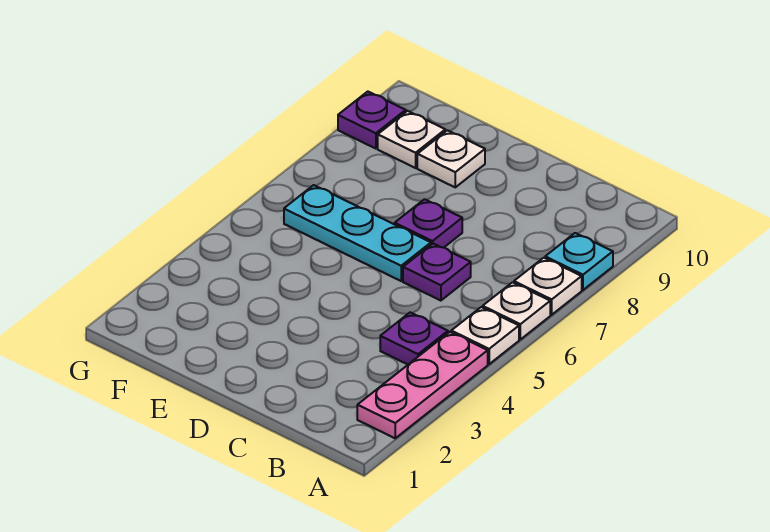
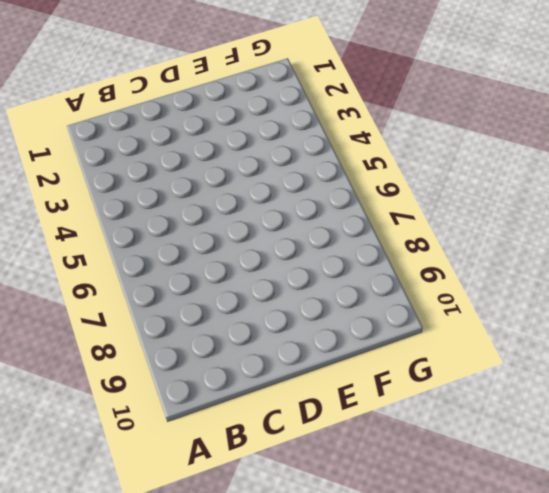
none -> pink 1x3 plate [357,332,488,438]
none -> white 1x1 plate [451,307,519,364]
none -> white 1x1 plate [483,282,550,339]

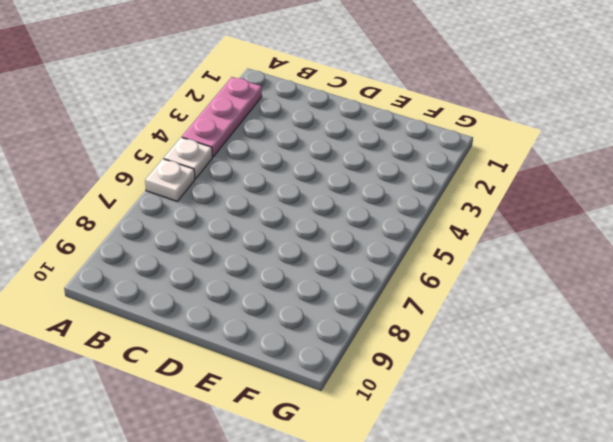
none -> white 1x1 plate [514,258,582,315]
none -> cyan 1x1 plate [545,233,613,290]
none -> purple 1x1 plate [380,312,448,364]

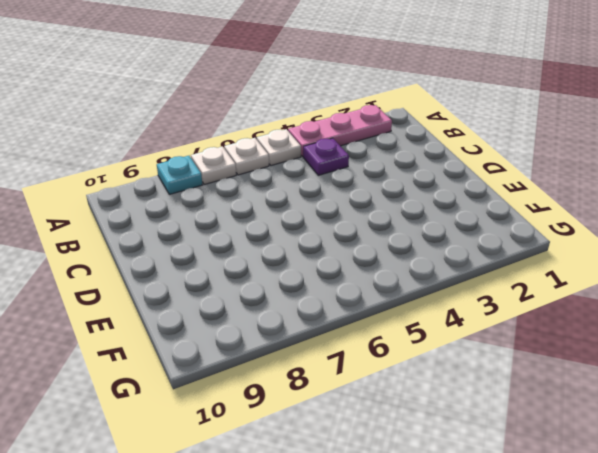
none -> purple 1x1 plate [403,244,471,301]
none -> cyan 1x3 plate [284,185,431,281]
none -> purple 1x1 plate [395,199,462,248]

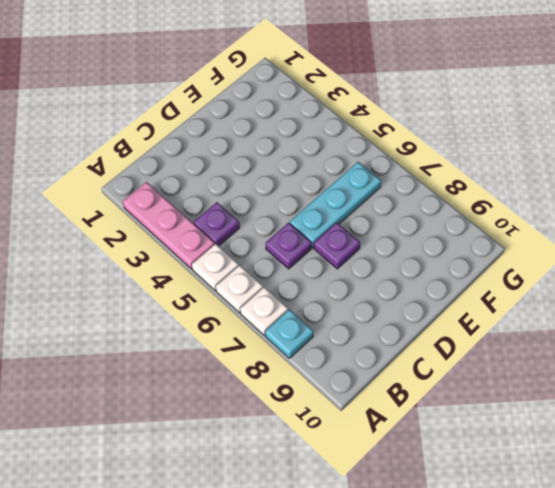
none -> white 1x1 plate [417,130,485,187]
none -> white 1x1 plate [378,111,445,168]
none -> purple 1x1 plate [338,92,406,149]

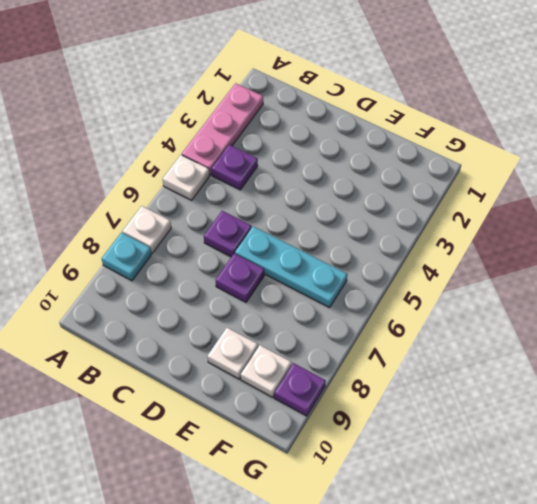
none -> white 1x1 plate [483,282,550,339]

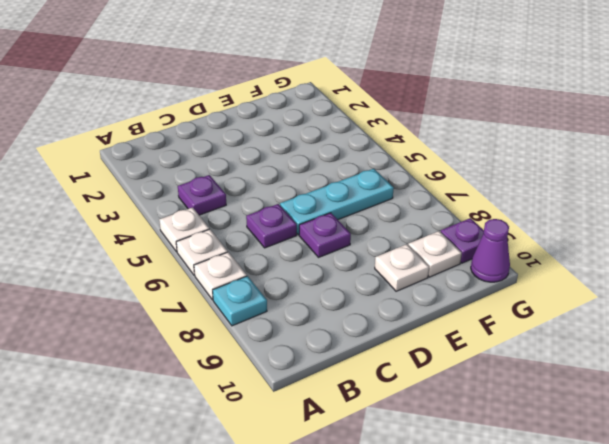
purple 1x1 cone [471,219,510,282] -> none
none -> pink 1x3 plate [357,332,488,438]

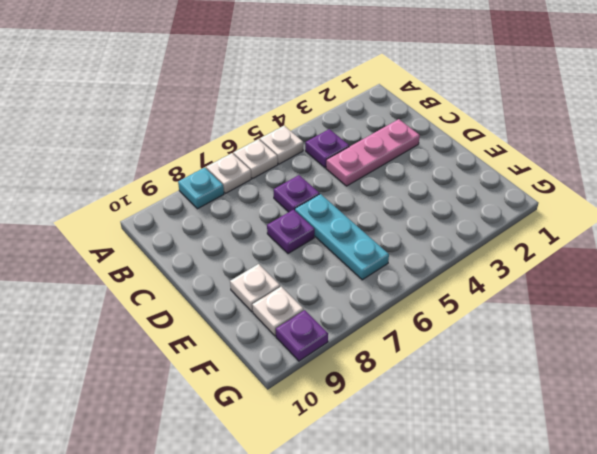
pink 1x3 plate [326,119,420,186] -> pink 1x3 plate moved to [357,332,488,438]

